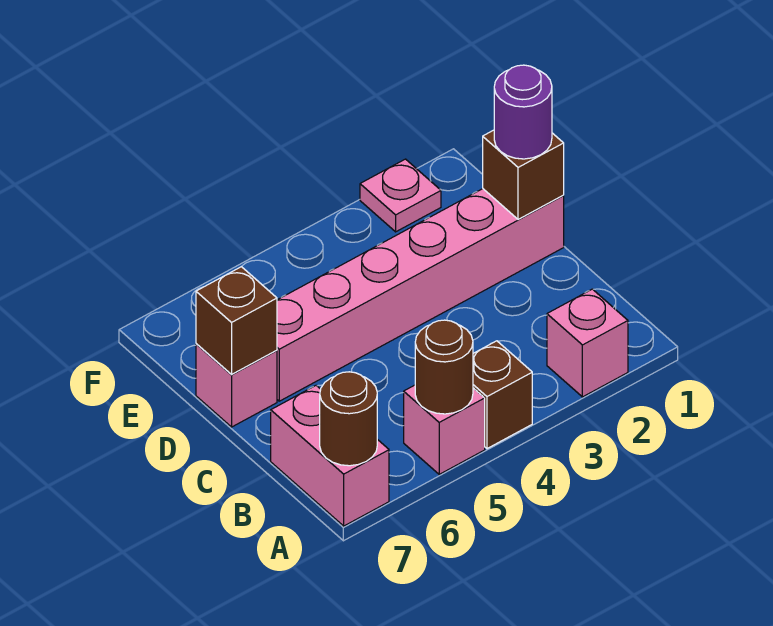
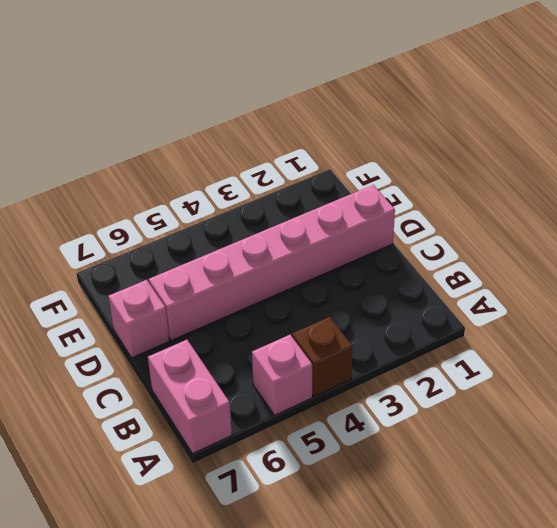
none -> pink 1x1 brick [547,289,628,397]
none -> pink 1x1 plate [360,159,441,232]
none -> brown 1x1 round brick [415,320,473,414]

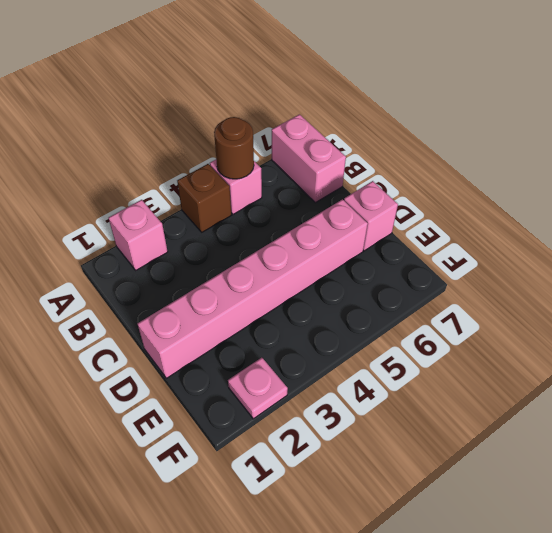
none -> brown 1x1 round brick [320,372,377,466]
none -> brown 1x1 brick [483,130,564,219]
none -> brown 1x1 brick [196,267,277,374]

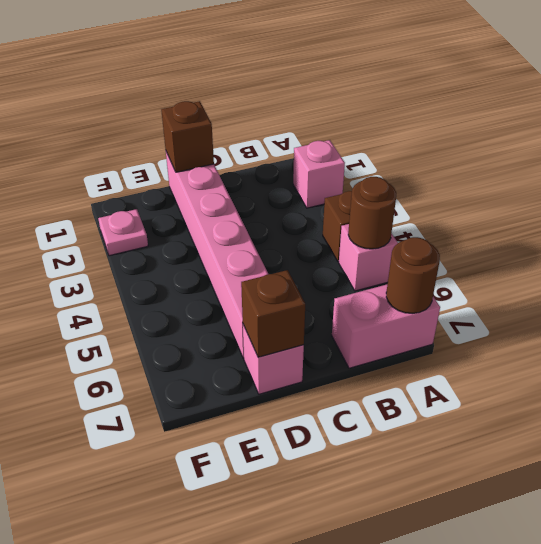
none -> purple 1x1 round brick [494,65,552,159]

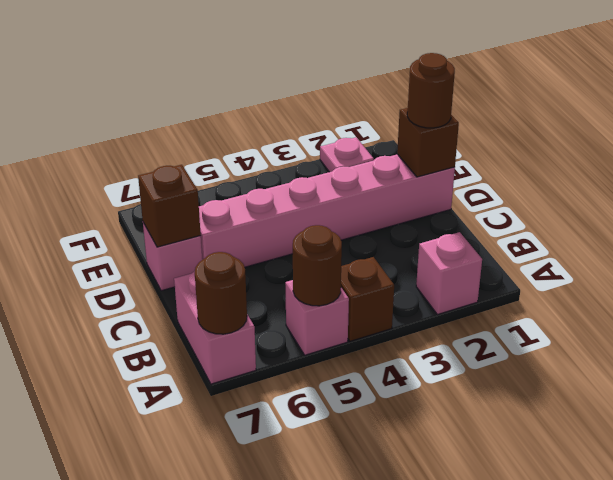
brown 1x1 round brick [407,53,455,128] -> purple 1x1 round brick [494,65,552,159]

